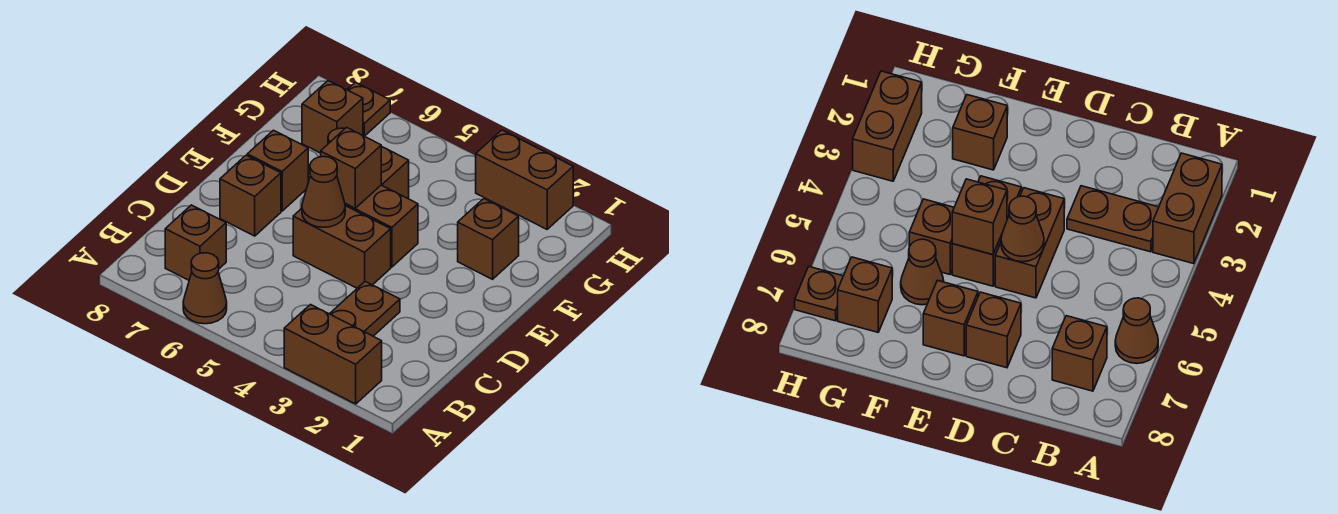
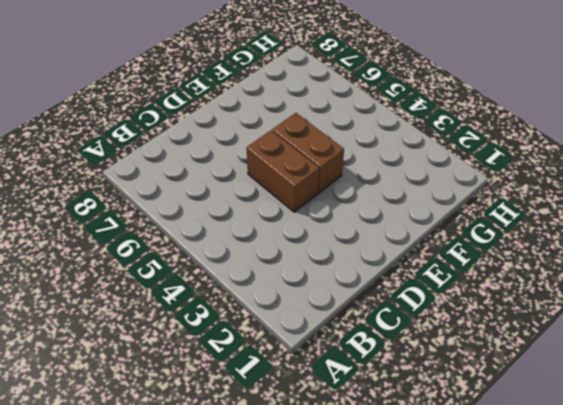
none -> brown 1x2 brick [284,305,382,404]
none -> brown 1x1 cone [183,253,227,324]
none -> brown 1x2 plate [330,282,400,336]

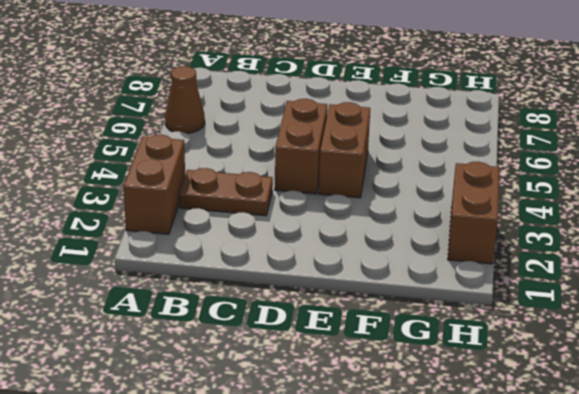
none -> brown 1x1 brick [165,205,226,280]
none -> brown 1x1 brick [220,155,281,236]
none -> brown 1x1 brick [247,130,308,211]

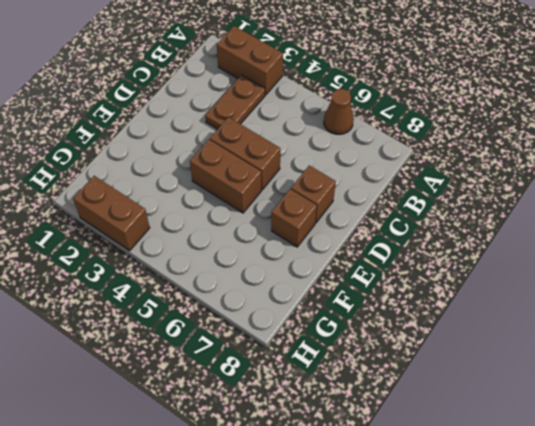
none -> brown 1x1 brick [165,205,226,280]
none -> brown 1x1 brick [458,199,519,279]
none -> brown 1x1 brick [381,146,409,199]

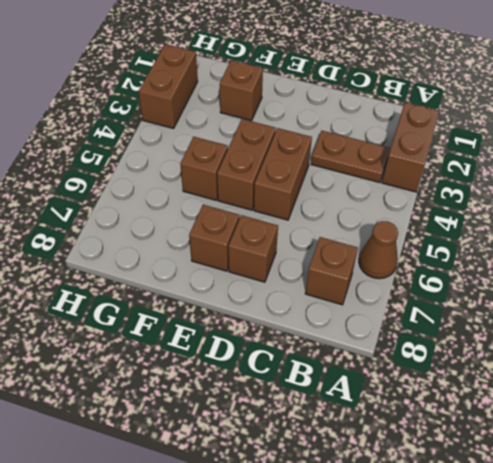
none -> brown 1x1 cone [901,239,944,305]
none -> brown 1x1 brick [302,81,363,153]
none -> brown 1x1 plate [347,82,390,136]

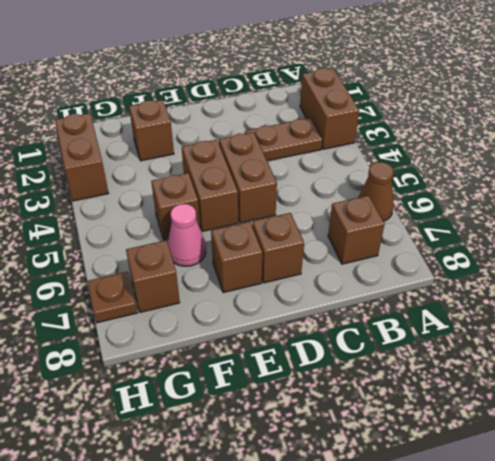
pink 1x1 cone [168,204,206,266] -> brown 1x1 cone [901,239,944,305]
none -> brown 1x1 cone [302,157,345,227]
none -> brown 1x1 brick [321,127,381,208]

